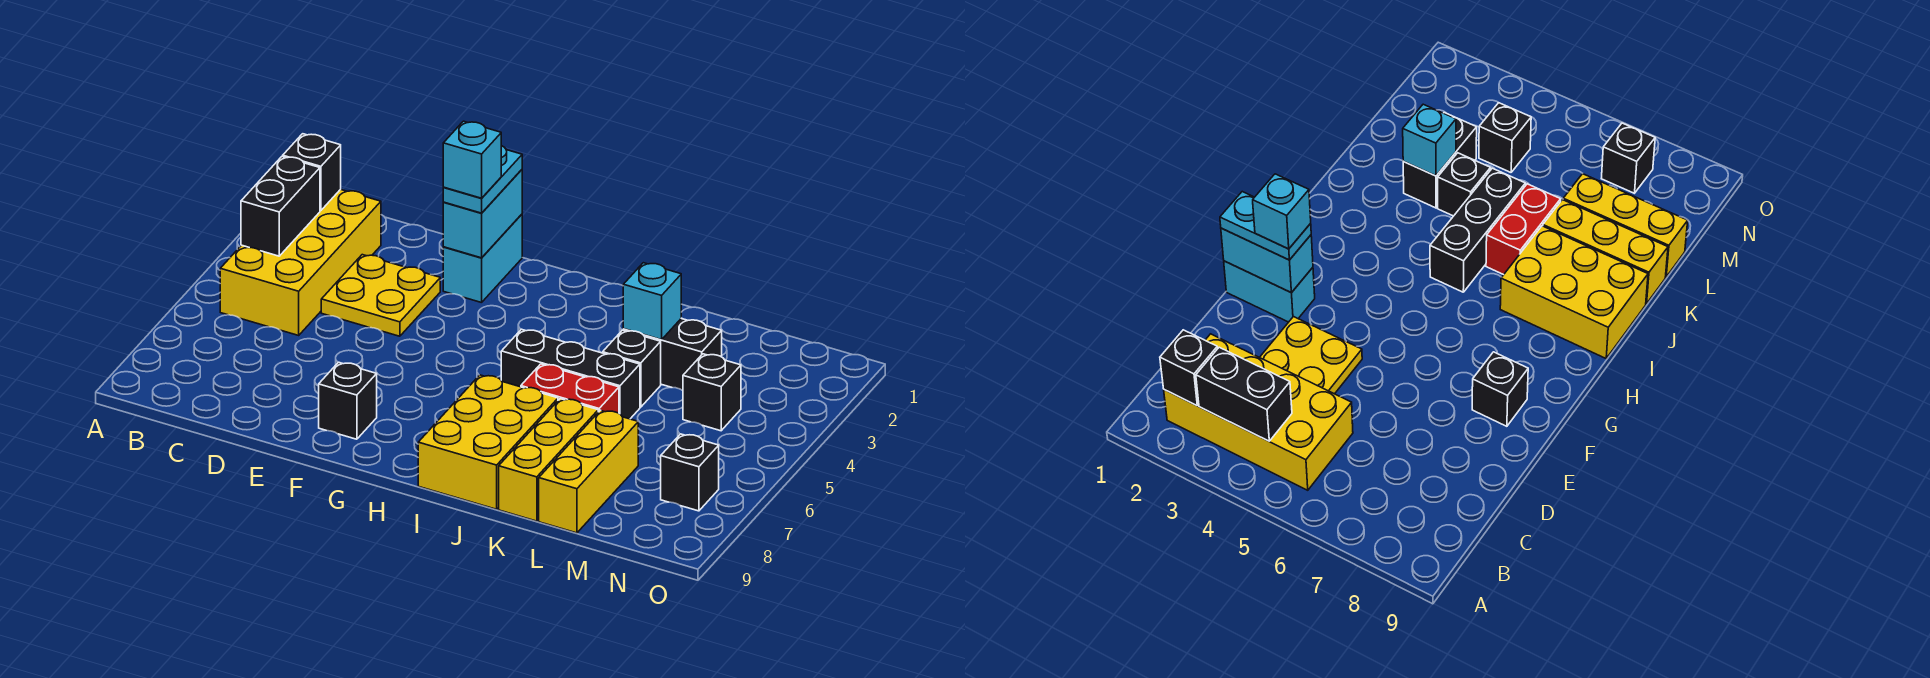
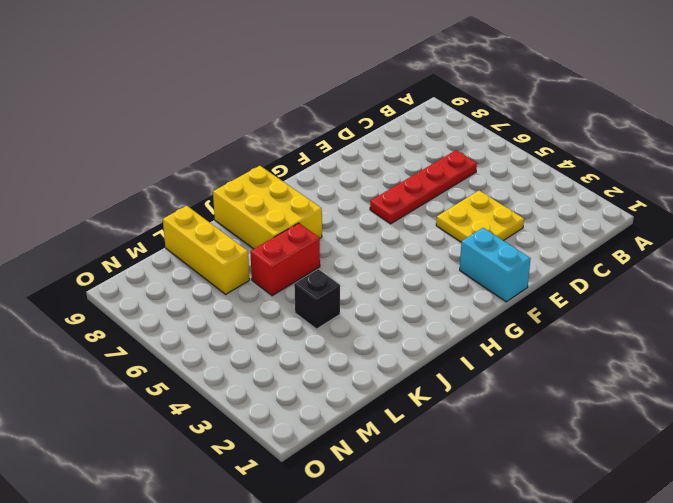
red 1x4 plate [370,150,477,224] -> none
none -> yellow 2x4 brick [220,189,381,335]
none -> black 1x1 brick [319,362,377,439]
none -> black 1x3 brick [501,329,640,419]

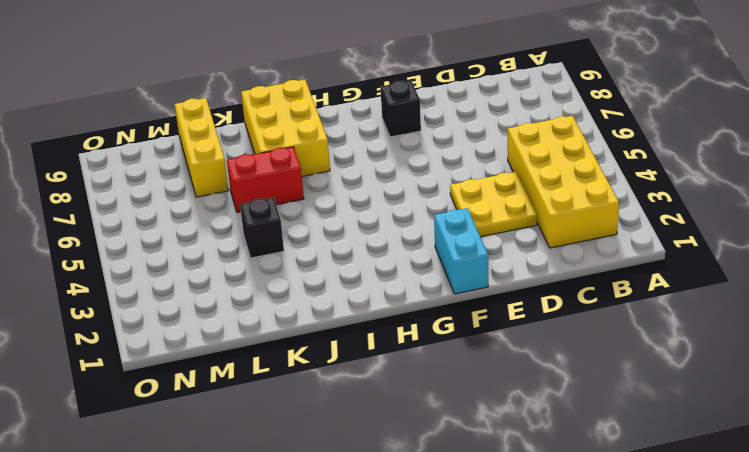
none -> black 1x3 brick [501,329,640,419]
none -> black 1x2 brick [623,319,722,391]
none -> yellow 1x3 brick [499,399,598,521]

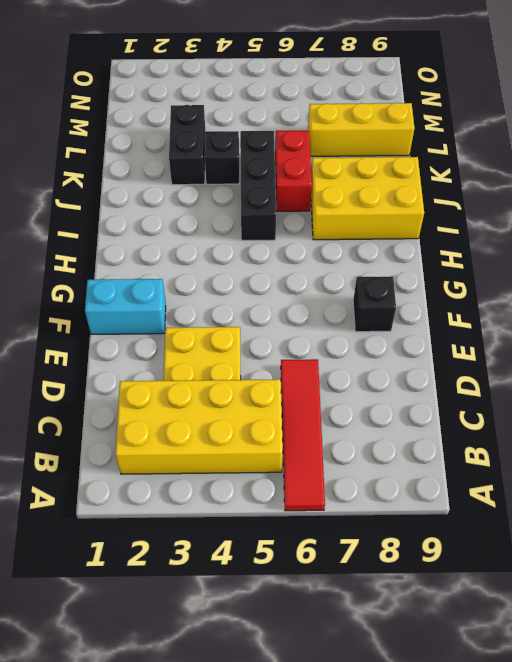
red 1x4 tile [281,359,325,511] -> none
none -> yellow 1x3 brick [499,399,598,521]
none -> black 1x1 brick [683,354,741,431]
none -> black 1x1 brick [661,434,719,511]

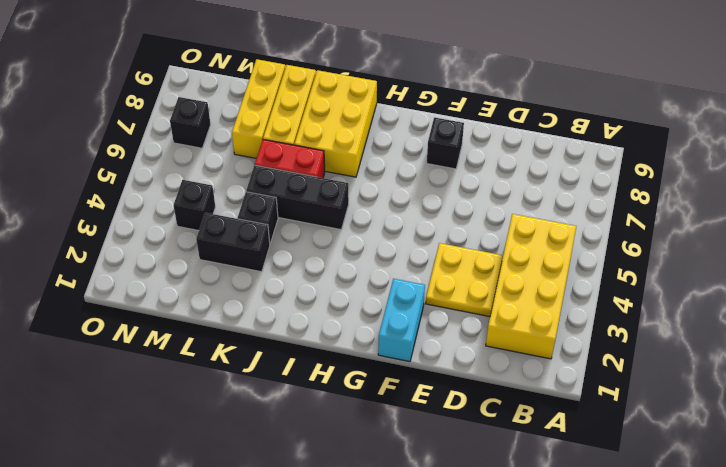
none -> black 1x1 brick [283,134,341,211]
none -> black 1x2 brick [241,156,320,256]
none -> cyan 1x2 brick [443,170,522,258]

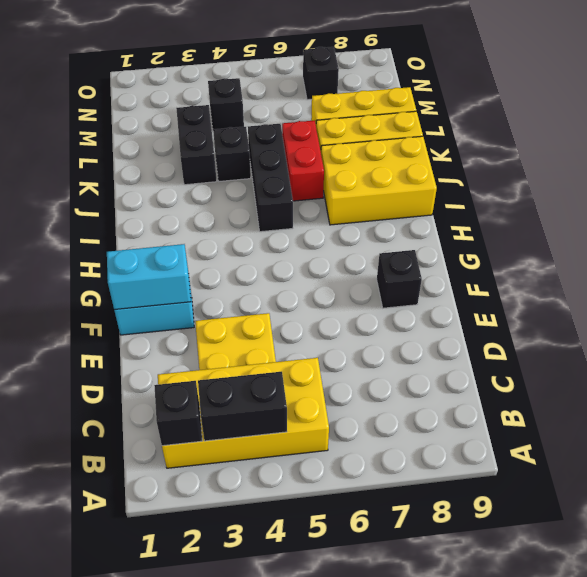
none -> cyan 1x1 brick [623,263,681,340]
none -> cyan 1x2 plate [443,146,522,213]
none -> cyan 1x1 brick [443,121,501,198]

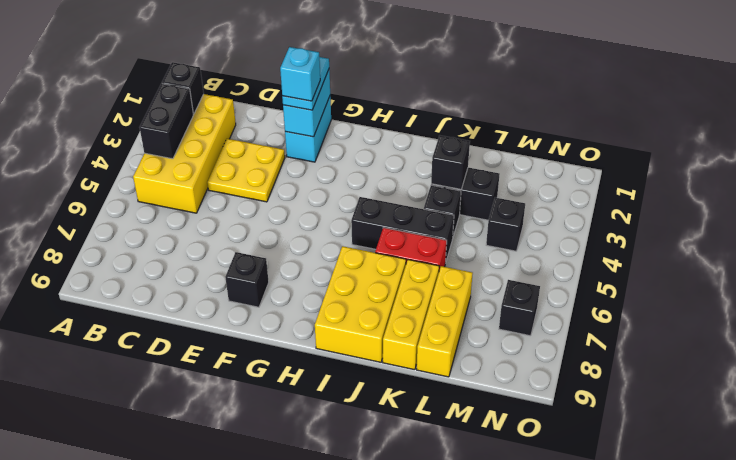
black 1x1 brick [431,136,470,189] -> cyan 1x1 brick [623,263,681,340]

